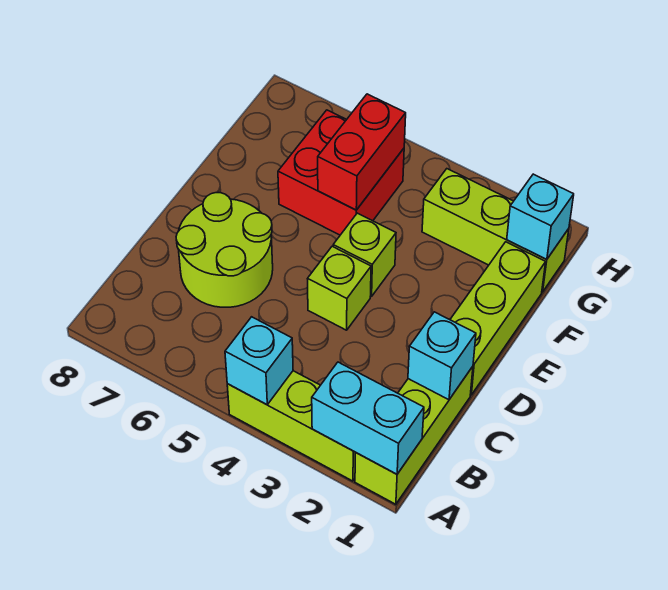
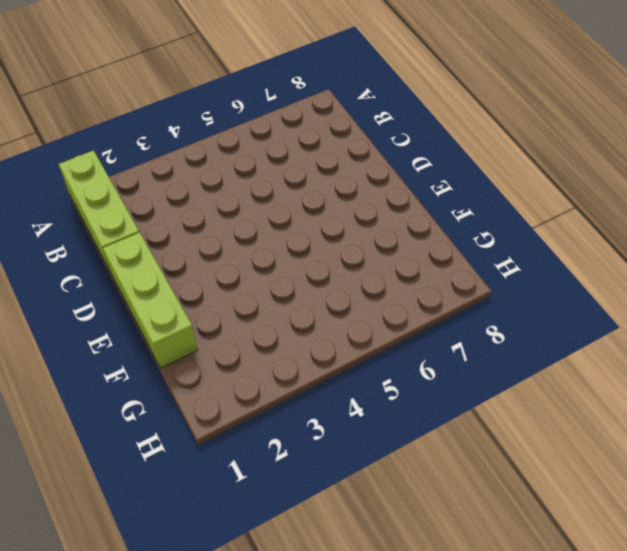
none -> lime 1x3 brick [227,371,356,481]
none -> lime 2x2 round brick [176,193,273,307]
none -> lime 1x1 brick [308,246,371,330]

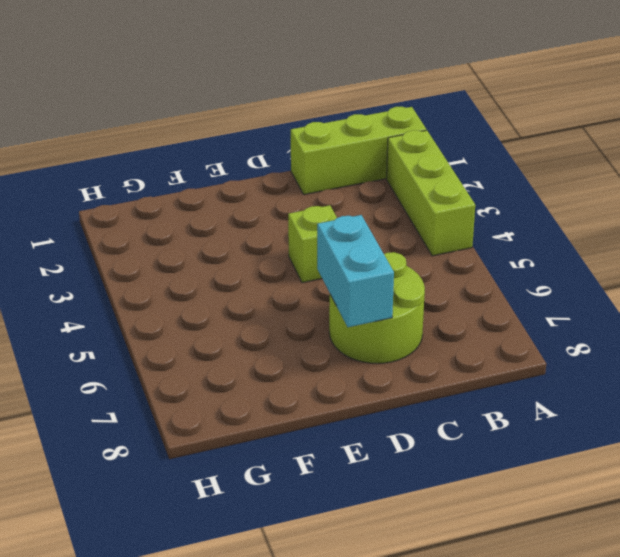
cyan 1x2 brick [317,215,394,327] -> cyan 1x2 brick moved to [312,362,424,474]
none -> lime 1x3 brick [450,242,546,395]
none -> lime 1x1 brick [333,213,396,296]
none -> red 2x2 brick [278,110,404,235]

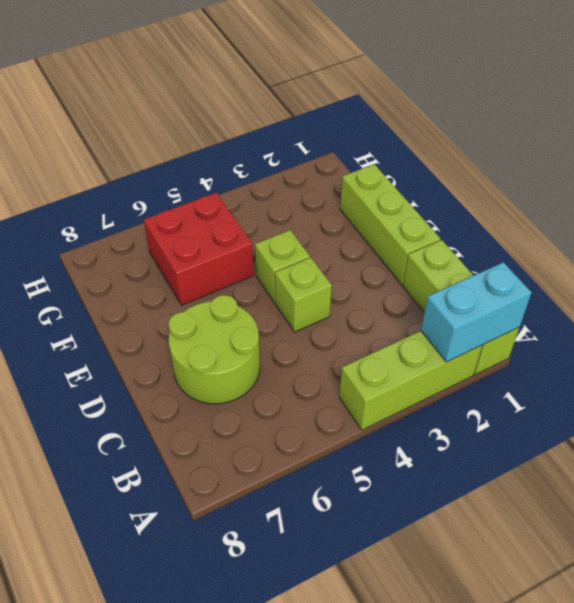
none -> lime 1x3 brick [422,169,569,292]
none -> cyan 1x1 brick [225,317,293,405]
none -> cyan 1x1 brick [408,312,476,400]

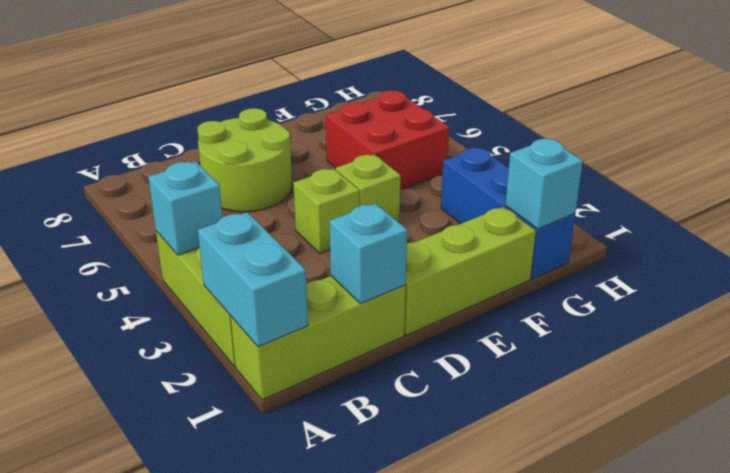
blue 1x3 brick [441,148,575,279] -> lime 1x3 brick [422,169,569,292]
none -> red 1x2 brick [318,94,406,210]

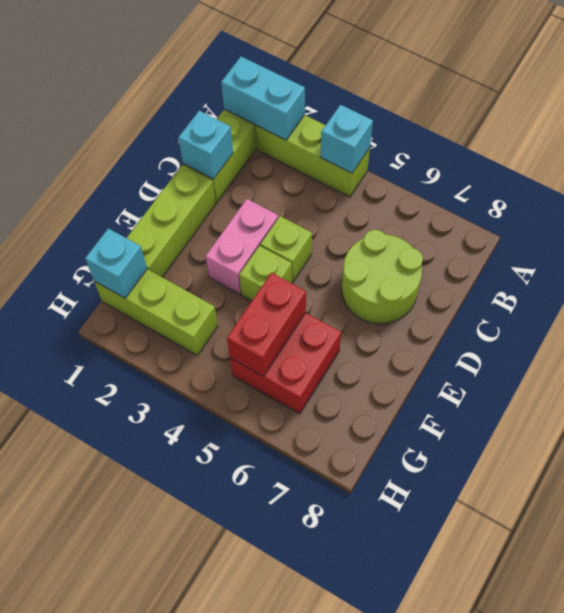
pink 1x2 brick [205,199,278,294] -> none

